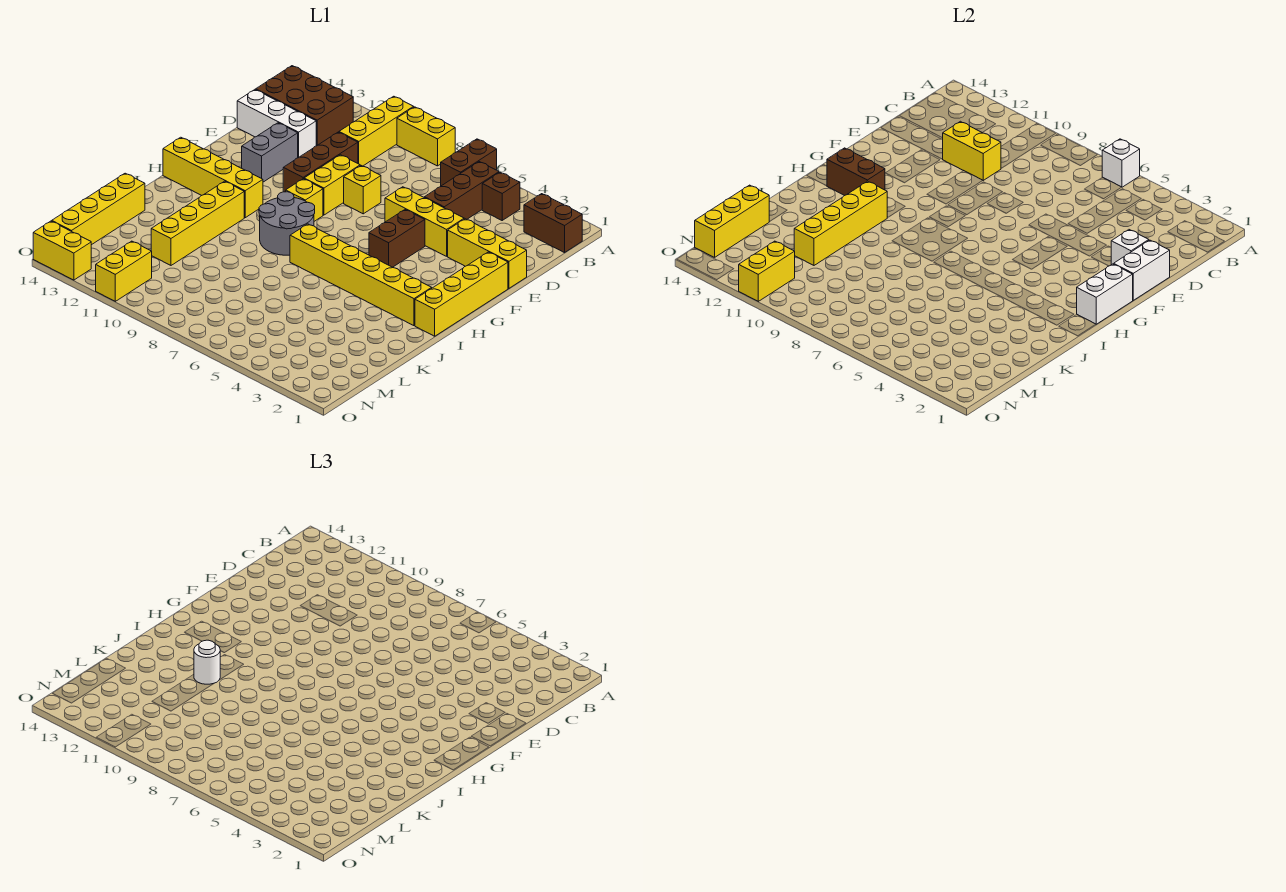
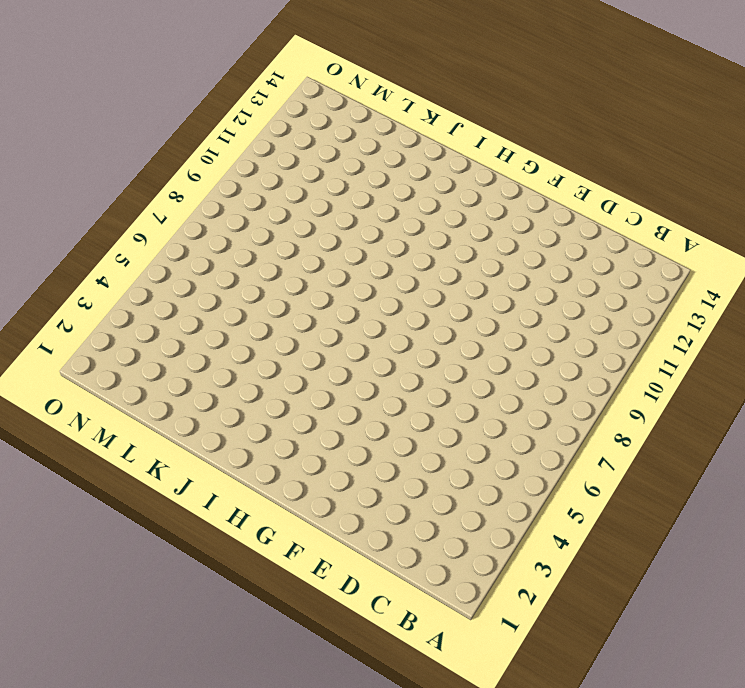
none -> brown 1x2 brick [441,139,497,186]
none -> yellow 1x2 brick [397,107,455,166]
none -> yellow 1x3 brick [339,96,414,166]
none -> brown 1x2 brick [524,194,582,253]

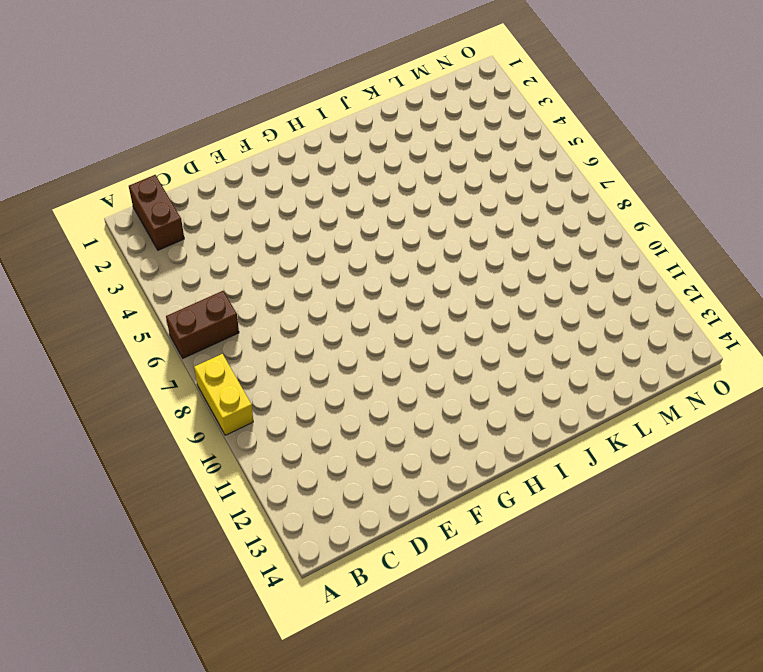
none -> yellow 1x3 brick [339,96,414,166]
none -> brown 1x1 brick [482,172,520,220]
none -> brown 1x3 brick [424,162,499,219]
none -> brown 2x3 brick [256,66,353,146]

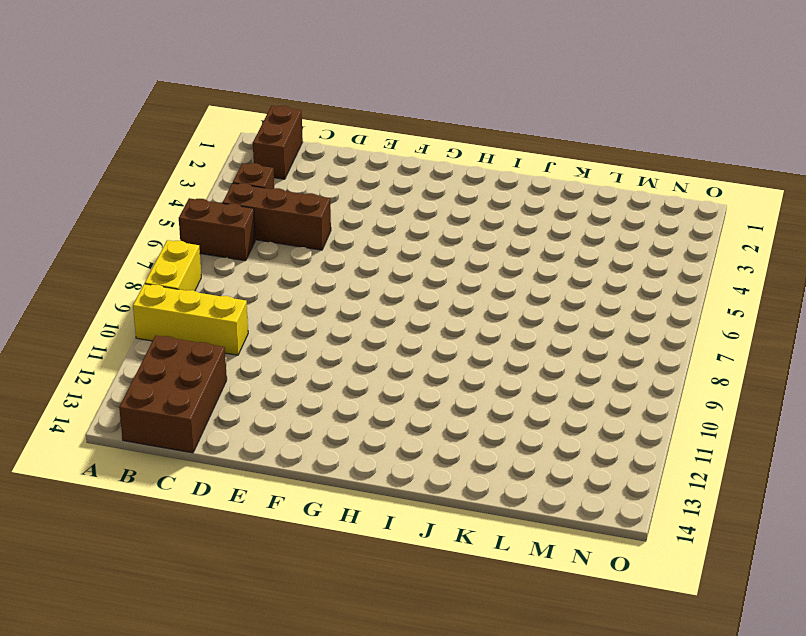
none -> brown 1x3 brick [283,132,358,192]
none -> white 1x3 brick [237,90,316,158]
none -> yellow 1x3 brick [448,219,527,288]
none -> yellow 1x3 brick [385,187,464,256]

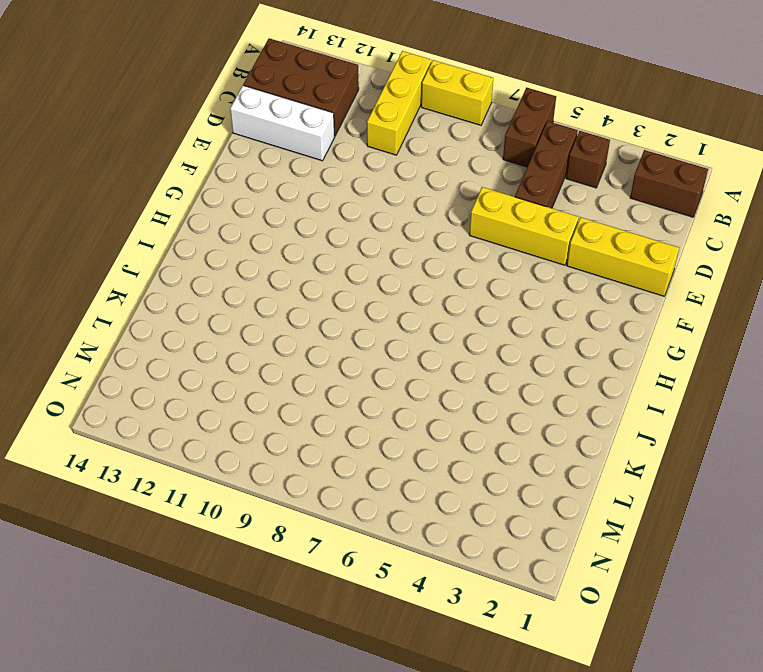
none -> brown 1x3 brick [283,132,358,192]
none -> yellow 1x1 brick [344,166,381,214]
none -> yellow 1x2 brick [304,155,360,215]
none -> grey 1x2 brick [242,123,298,182]

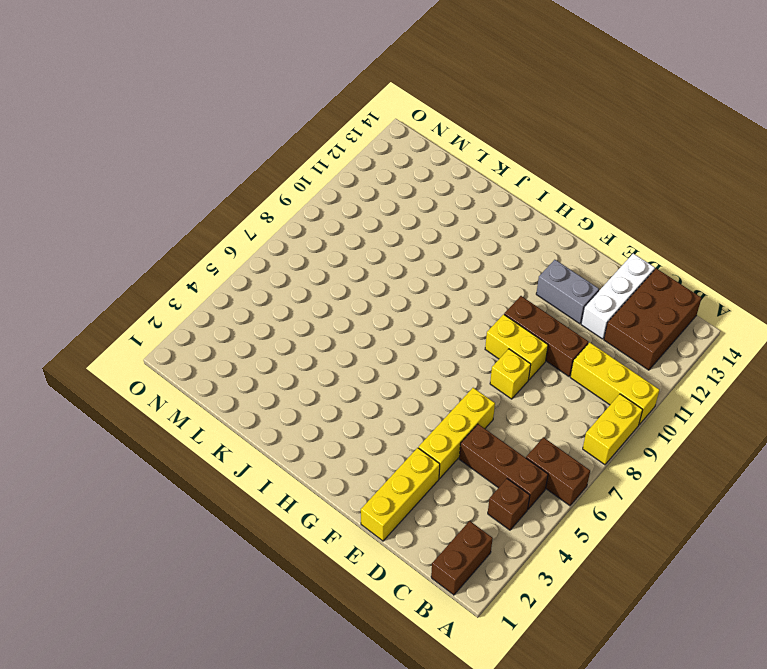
none -> yellow 1x4 brick [415,252,508,336]
none -> brown 1x2 brick [369,210,425,267]
none -> yellow 1x1 brick [286,179,323,221]
none -> grey 2x2 round brick [259,192,315,255]

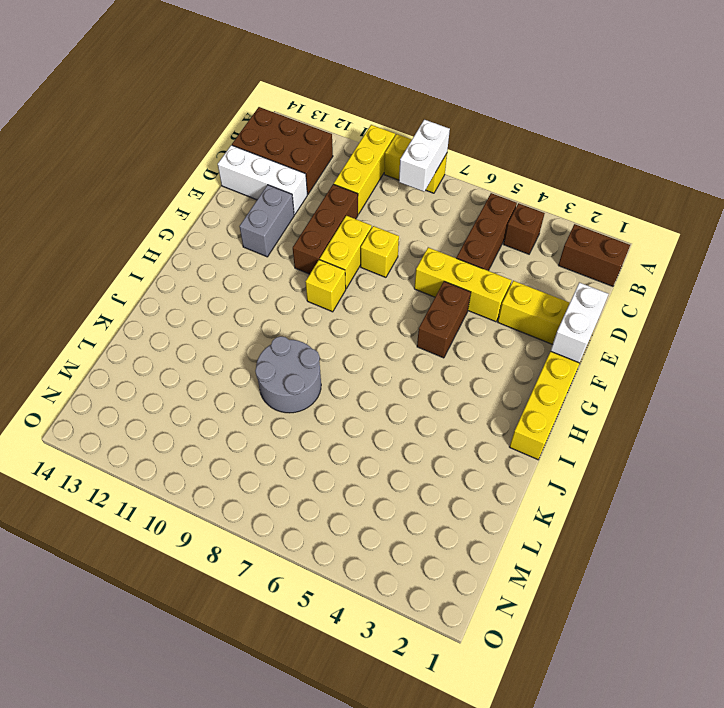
white 1x2 brick [399,120,450,192] -> white 1x2 brick moved to [1077,264,1133,324]
grey 2x2 round brick [255,336,321,413] -> grey 2x2 round brick moved to [259,192,315,255]
none -> brown 1x2 brick [441,139,497,186]
none -> yellow 1x4 brick [163,137,263,218]
none -> yellow 1x6 brick [290,224,432,326]
none -> yellow 1x4 brick [151,181,244,265]

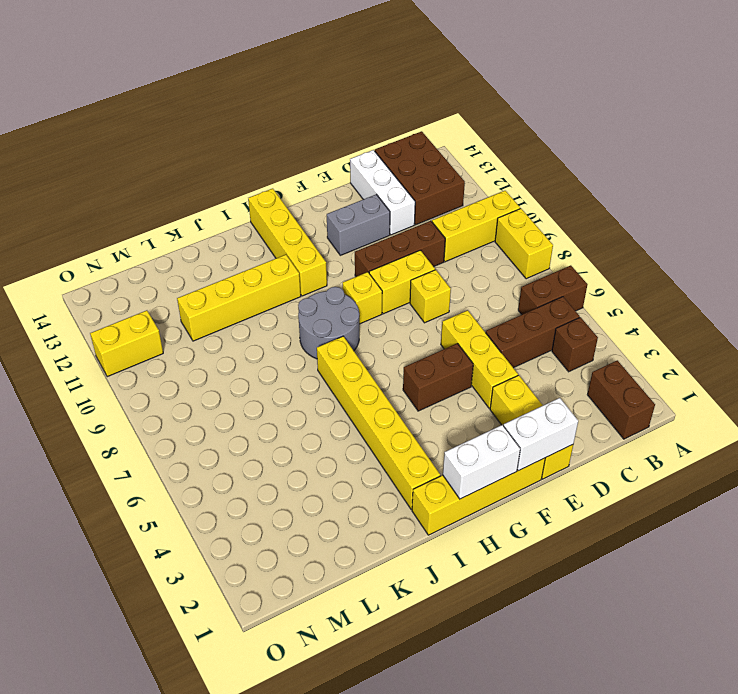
none -> yellow 1x4 brick [52,173,145,245]
none -> yellow 1x2 brick [33,221,91,280]
none -> white 1x1 brick [1102,139,1140,187]
none -> yellow 1x2 brick [943,121,1001,180]

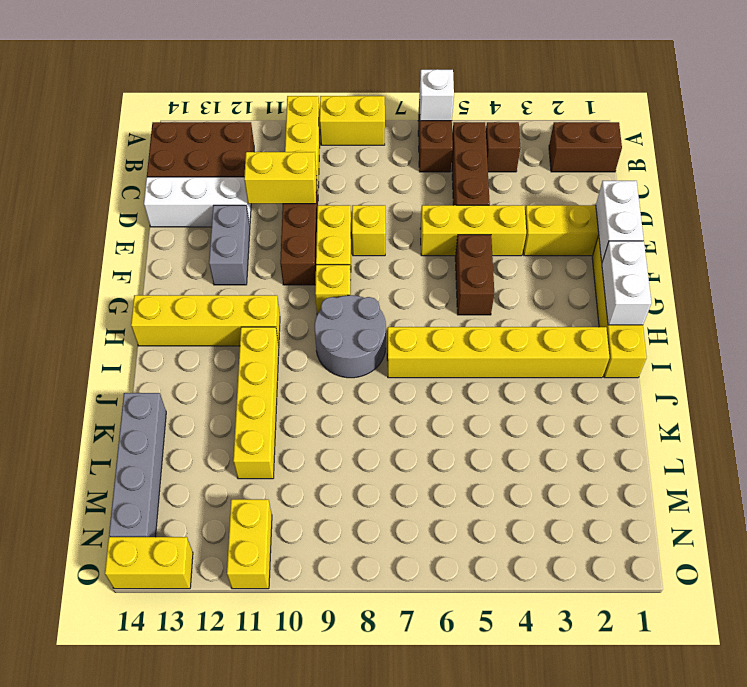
grey 1x4 brick [109,393,166,537] -> yellow 1x4 brick [52,173,145,245]
none -> white 1x1 brick [1111,230,1149,265]
none -> brown 1x2 brick [827,148,885,196]
none -> yellow 1x4 brick [794,181,887,265]
none -> yellow 1x3 brick [695,185,769,257]

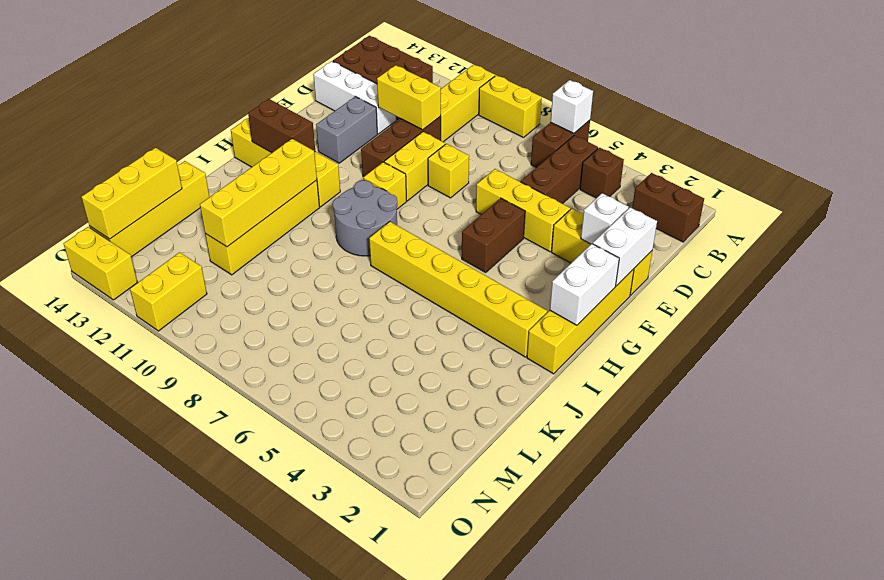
none -> yellow 1x2 brick [739,241,795,301]
none -> white 1x1 round brick [194,640,220,684]

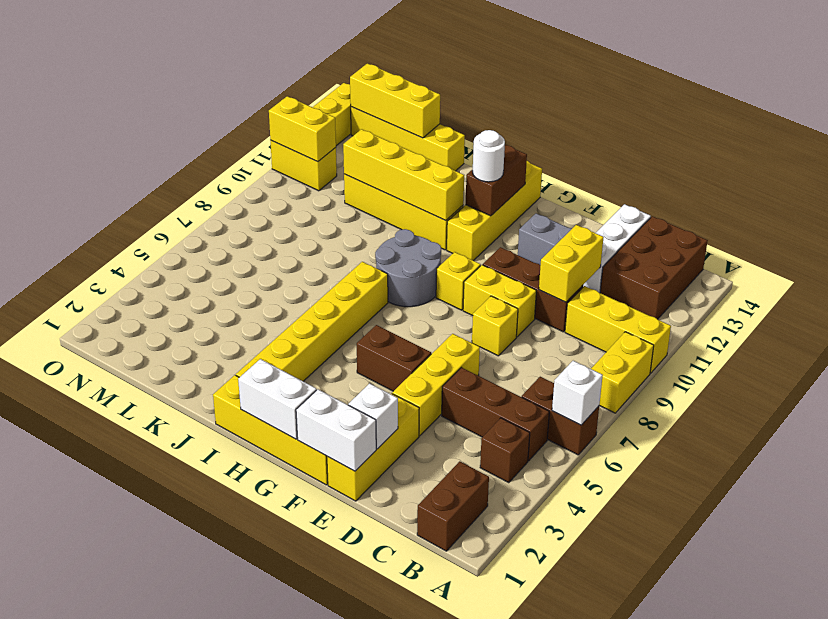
white 1x1 round brick [473,130,505,182] -> white 1x1 round brick moved to [194,640,220,684]

